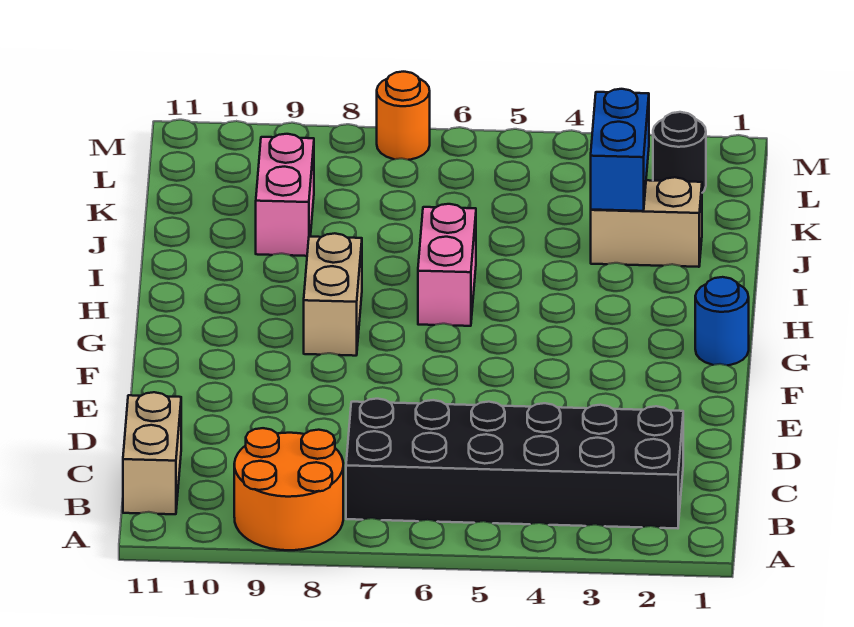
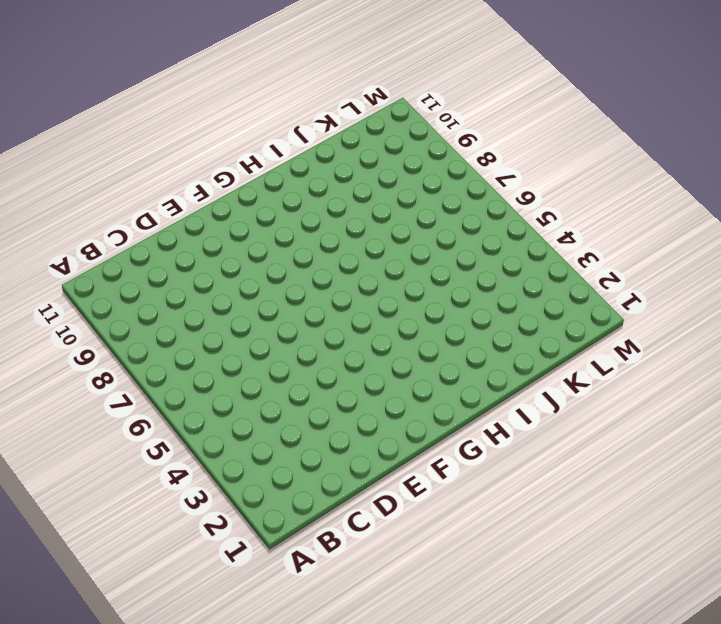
none -> orange 2x2 round brick [234,428,343,550]
none -> black 2x6 brick [346,399,683,528]

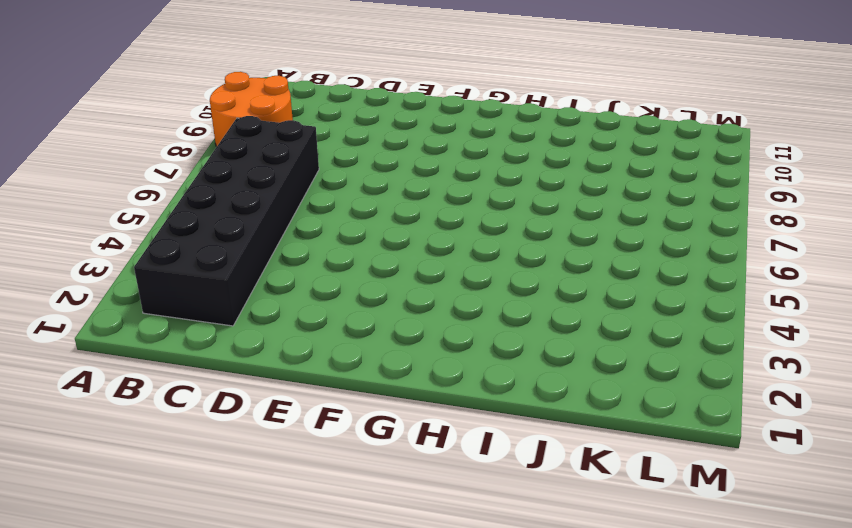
none -> tan 1x2 brick [123,392,181,514]
none -> blue 1x1 round brick [695,277,749,365]

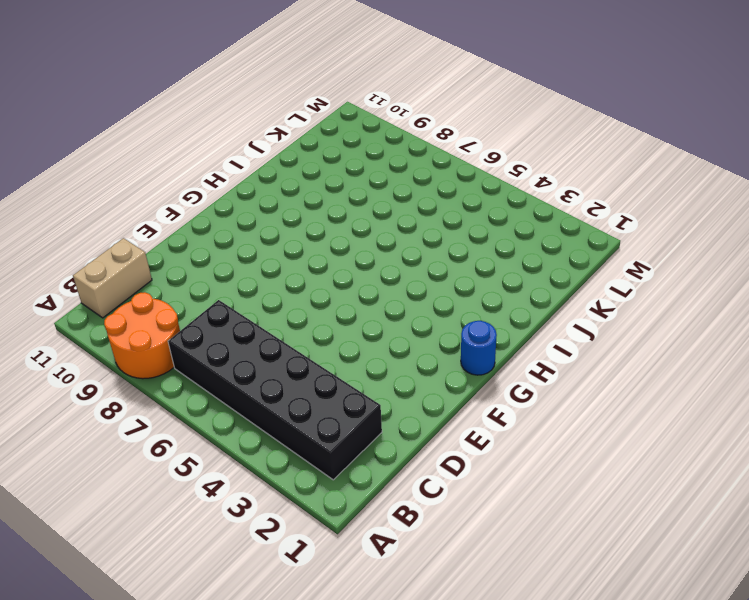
none -> tan 1x2 brick [304,233,362,356]
none -> pink 1x2 brick [418,204,476,326]

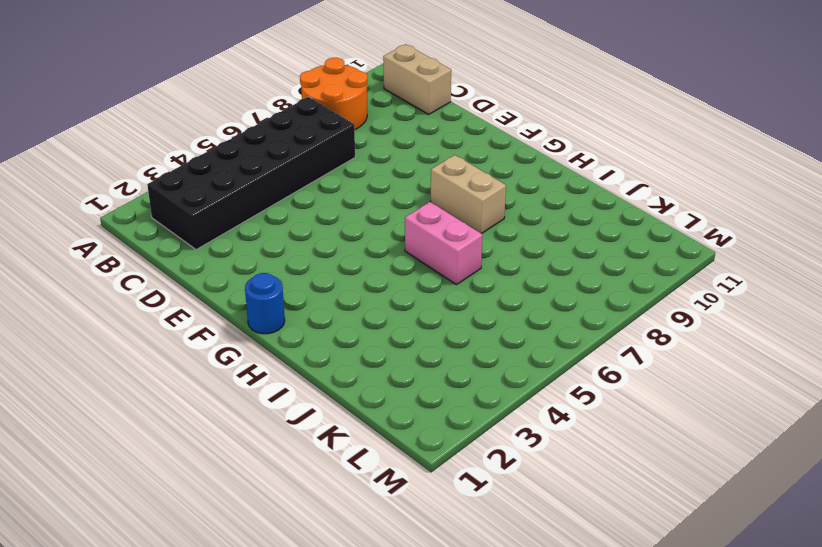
none -> tan 1x2 brick [591,177,702,267]
none -> pink 1x2 brick [256,134,314,256]

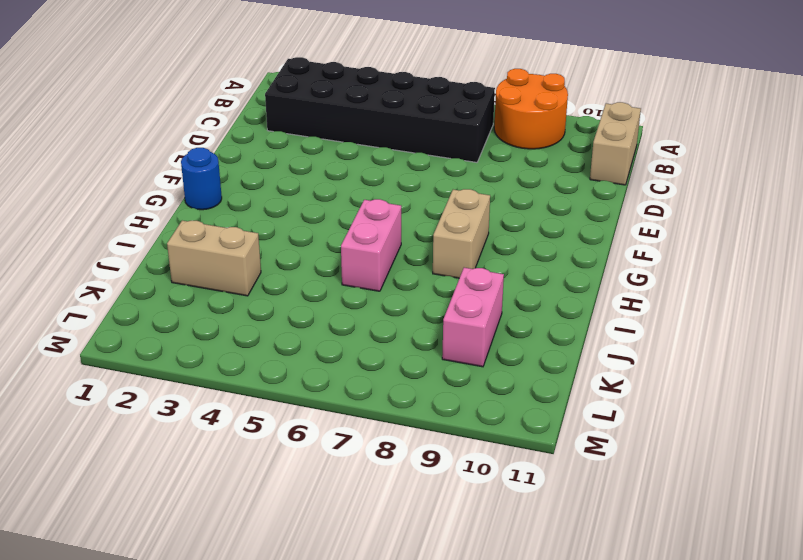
none -> black 1x1 round brick [653,112,706,193]
none -> orange 1x1 round brick [377,72,430,160]

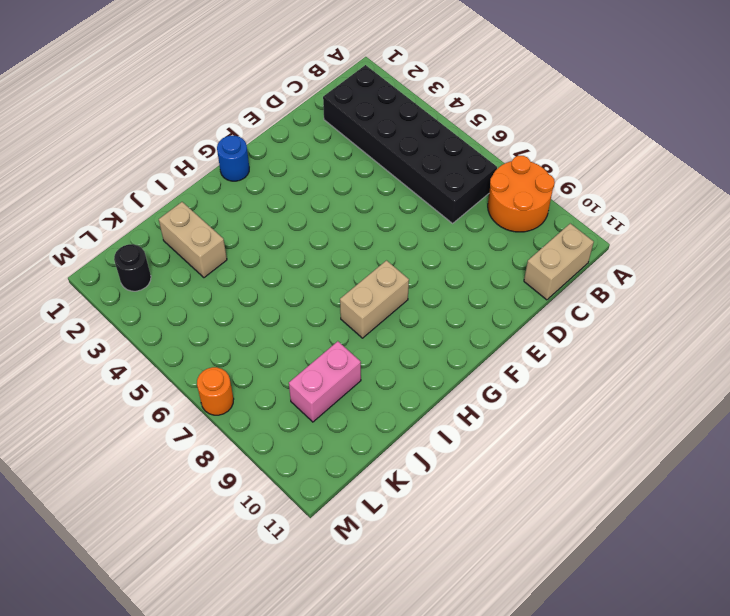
none -> pink 1x2 brick [418,204,476,326]
none -> blue 1x2 brick [591,89,649,211]

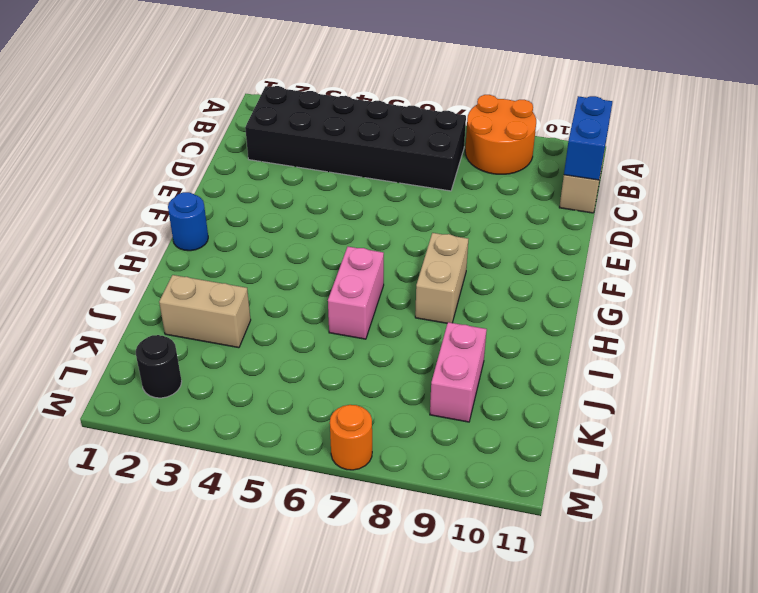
blue 1x2 brick [564,96,612,180] -> blue 1x2 brick moved to [591,89,649,211]

